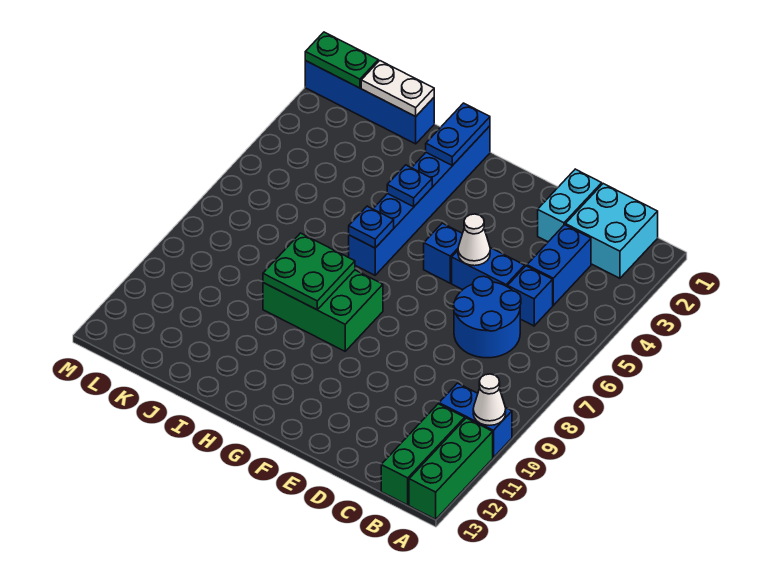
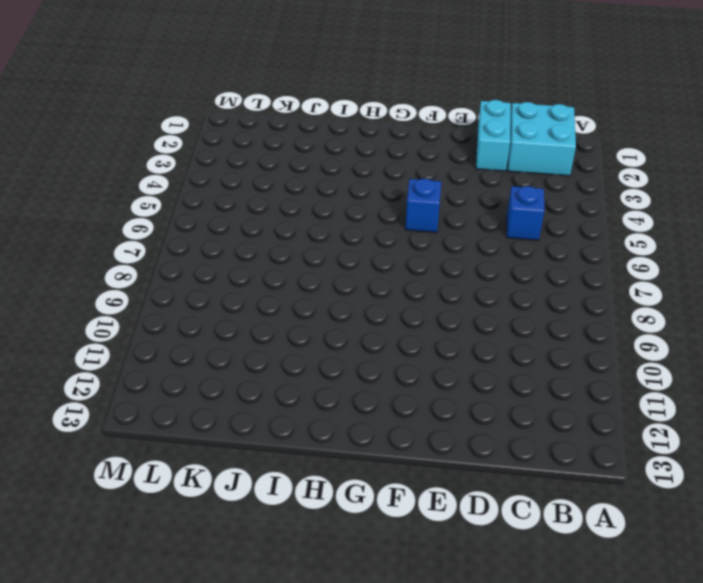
none -> blue 1x2 brick [439,383,512,457]
none -> green 1x3 brick [409,418,493,519]
none -> green 1x3 brick [381,404,465,505]

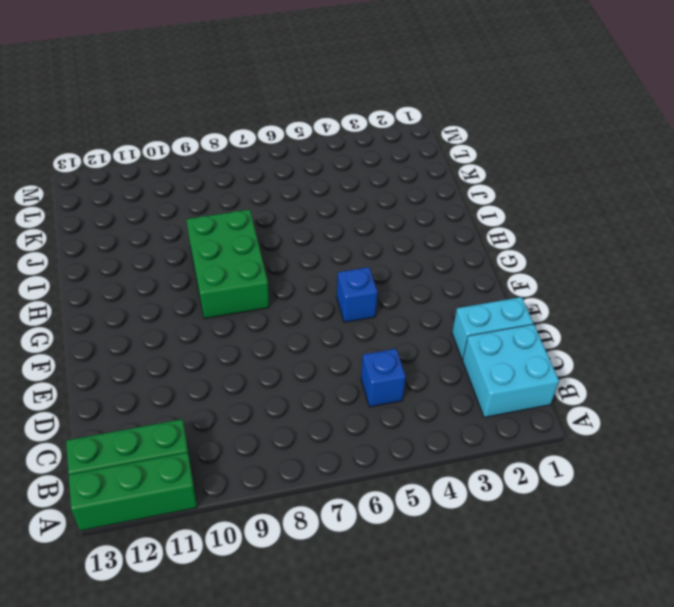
none -> blue 1x2 brick [439,383,512,457]
none -> blue 1x2 brick [527,225,591,305]
none -> blue 2x2 round brick [453,276,521,358]

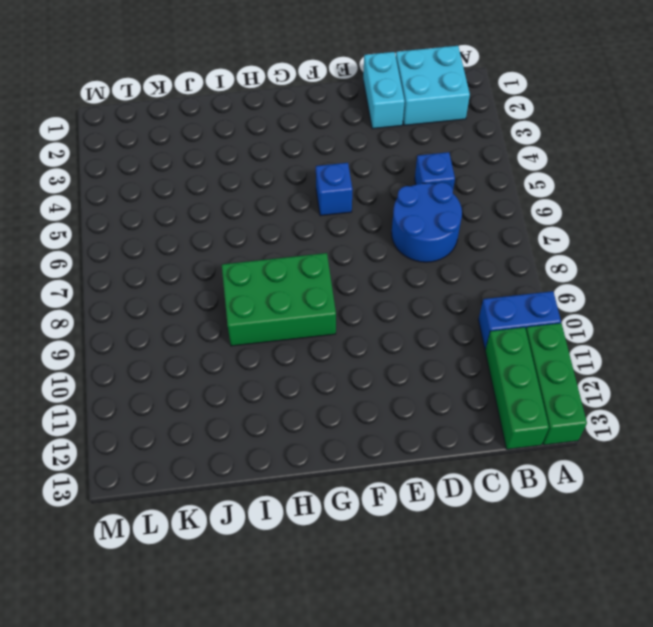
none -> blue 1x2 brick [527,225,591,305]
none -> blue 1x2 brick [452,248,525,290]
none -> blue 1x6 brick [349,126,490,275]

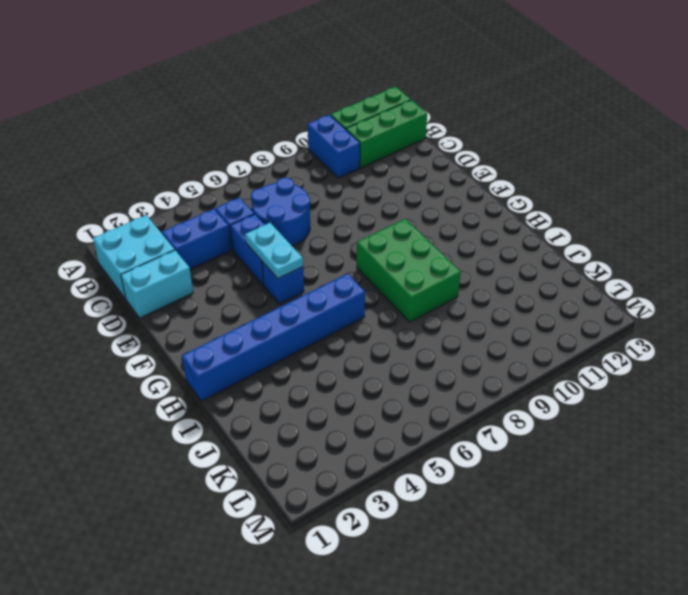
cyan 1x2 plate [245,223,303,278] -> white 1x1 cone [458,214,490,266]
none -> blue 1x4 brick [305,61,434,144]
none -> white 1x1 cone [473,374,506,425]
none -> blue 1x2 plate [426,103,490,166]

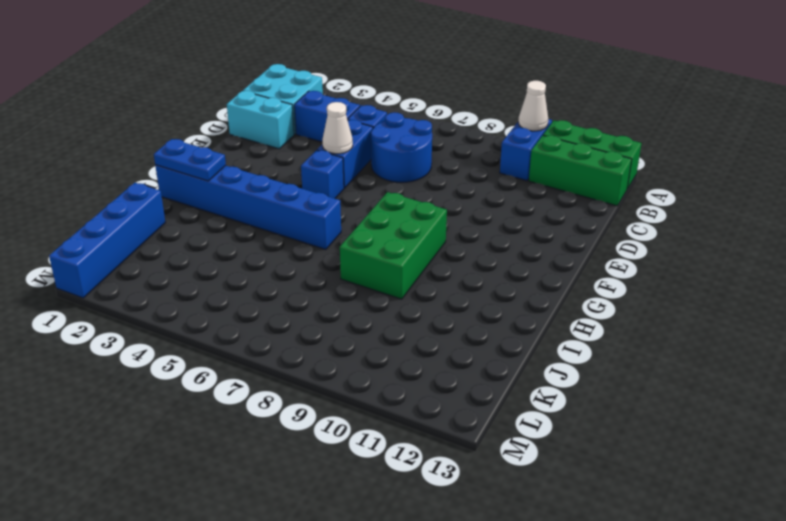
none -> blue 1x1 plate [387,165,432,207]
none -> blue 1x1 plate [349,206,394,248]
none -> green 2x2 plate [263,233,355,310]

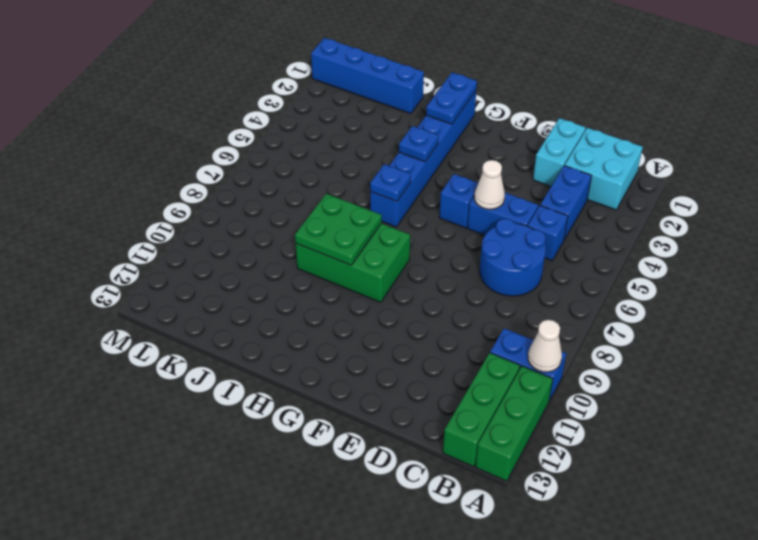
none -> white 1x2 plate [361,61,434,116]
none -> green 1x2 plate [305,32,378,88]

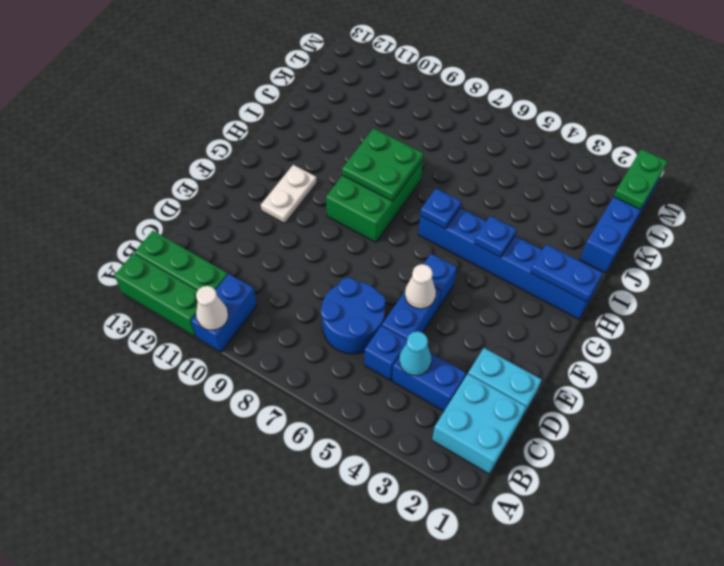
cyan 1x1 cone [399,331,431,376] -> none
white 1x2 plate [261,165,317,223] -> white 1x2 plate moved to [361,61,434,116]

